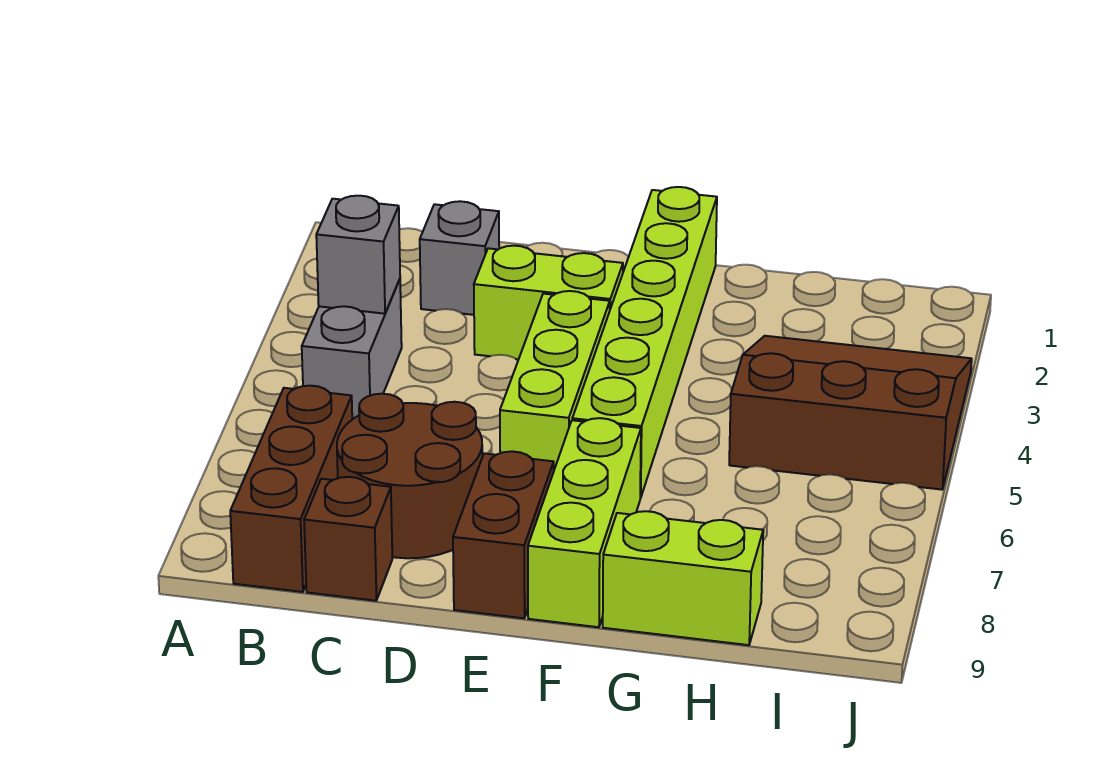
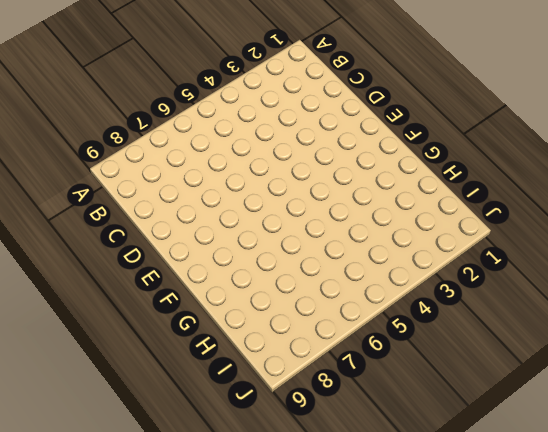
none -> grey 1x2 brick [302,279,402,419]
none -> brown 1x3 brick [230,386,352,592]
none -> grey 1x1 brick [420,201,499,315]

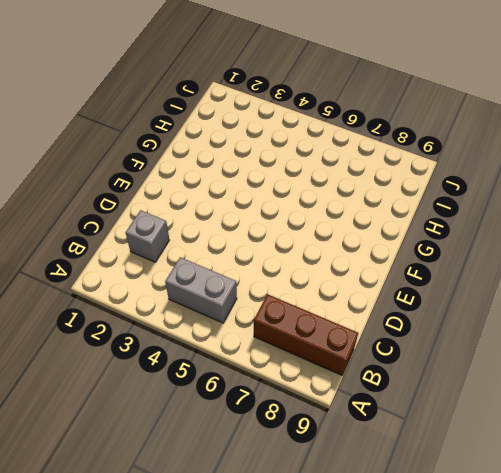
none -> brown 2x2 round brick [337,394,482,558]
none -> brown 1x1 brick [304,477,392,601]
none -> lime 1x2 brick [474,246,623,359]

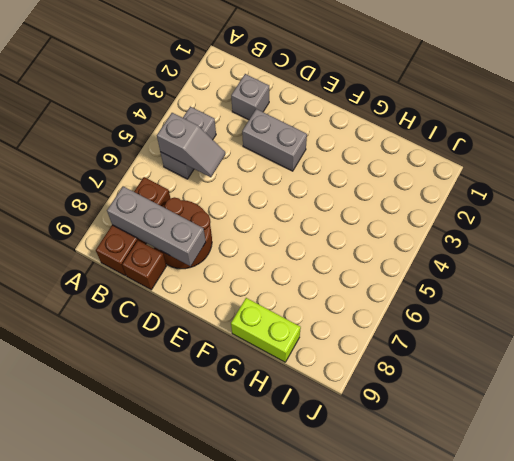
grey 1x2 slope [157,113,225,177] -> none
grey 1x3 brick [107,186,206,266] -> none
grey 1x2 brick [242,109,307,171] -> lime 1x2 brick [474,246,623,359]
none -> lime 1x3 brick [500,291,610,469]
none -> brown 1x2 brick [453,451,554,618]
none -> lime 1x6 brick [572,187,717,498]

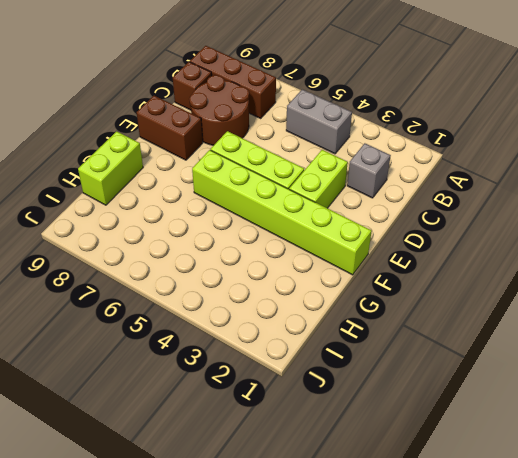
none -> lime 1x3 brick [528,418,641,627]
none -> brown 3x3 slope [729,336,972,490]
none -> grey 1x1 brick [316,196,400,314]

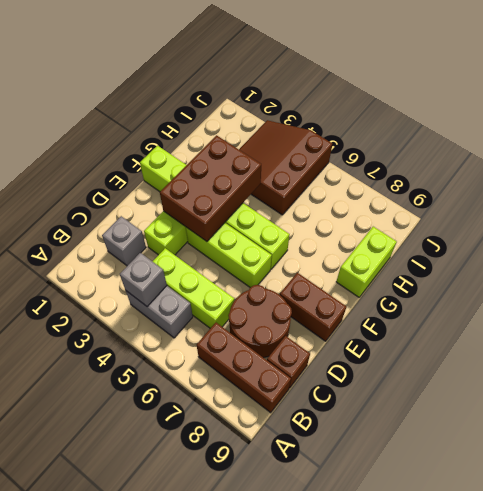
lime 1x3 brick [153,248,234,328] -> lime 1x3 brick moved to [528,418,641,627]
brown 2x3 brick [160,135,261,241] -> none

